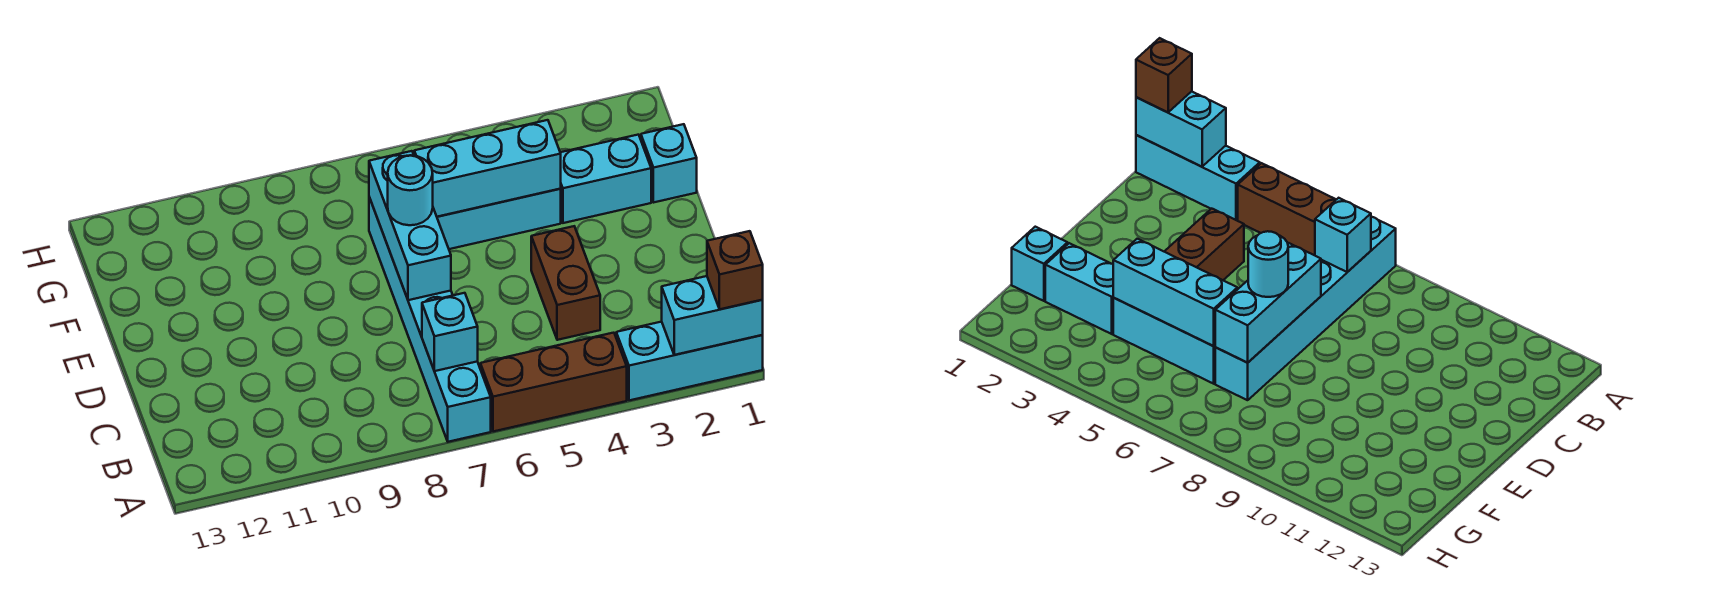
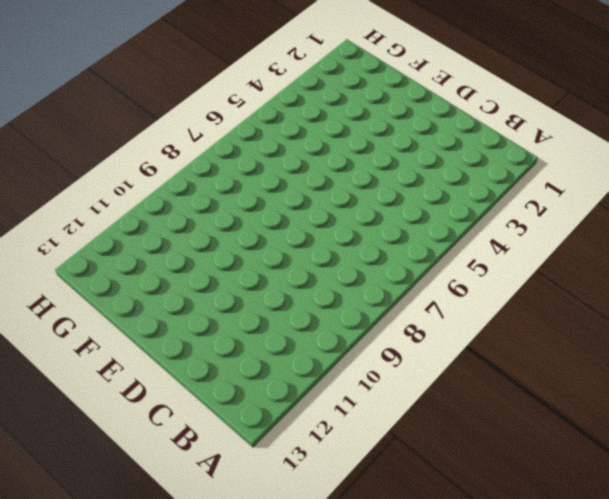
none -> cyan 1x3 brick [616,322,763,400]
none -> brown 1x3 brick [480,333,627,432]
none -> cyan 1x6 brick [369,197,491,442]

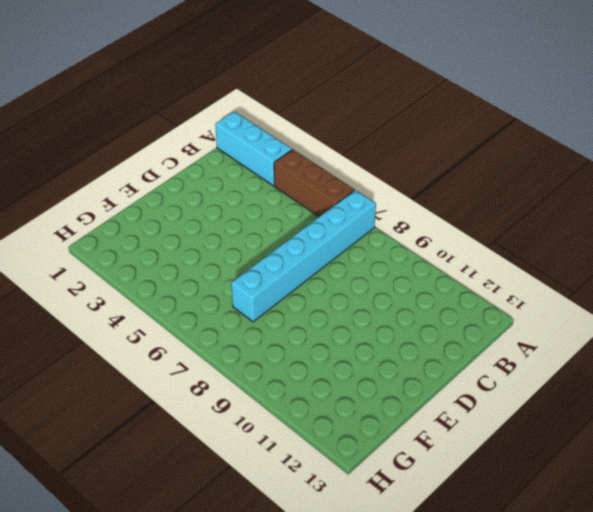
none -> brown 1x2 brick [531,226,600,340]
none -> cyan 1x1 brick [641,124,697,202]
none -> cyan 1x2 brick [560,135,651,223]

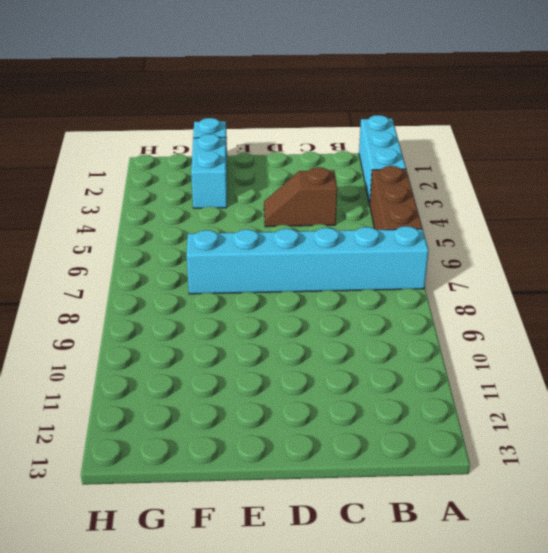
brown 1x2 slope [264,167,337,227] -> brown 1x2 brick [531,226,600,340]
none -> cyan 1x3 brick [437,189,561,249]
none -> cyan 1x2 brick [662,276,763,355]
none -> cyan 1x1 brick [422,293,478,371]

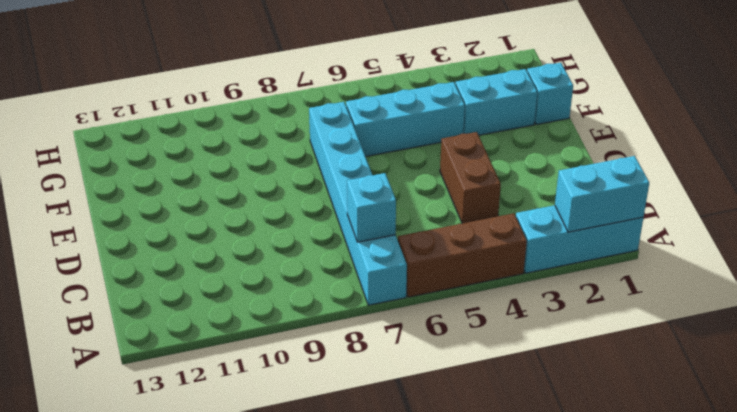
none -> cyan 1x3 brick [369,151,451,300]
none -> cyan 1x3 brick [414,120,561,217]
none -> brown 1x1 brick [707,231,763,309]

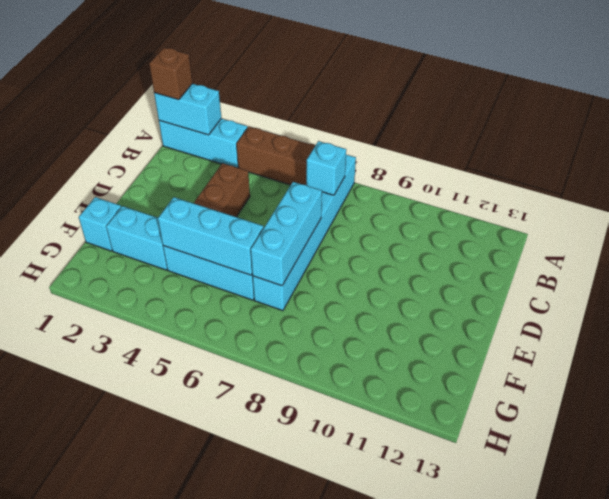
none -> cyan 1x1 round brick [388,155,433,225]

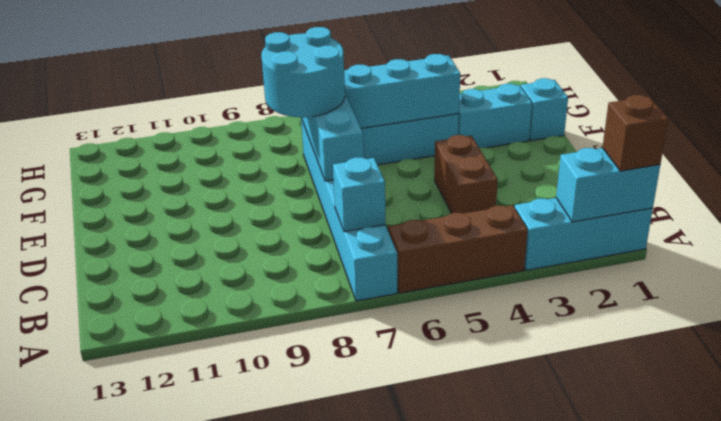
cyan 2x2 round brick [261,27,345,117] -> cyan 1x1 round brick [388,155,433,225]

